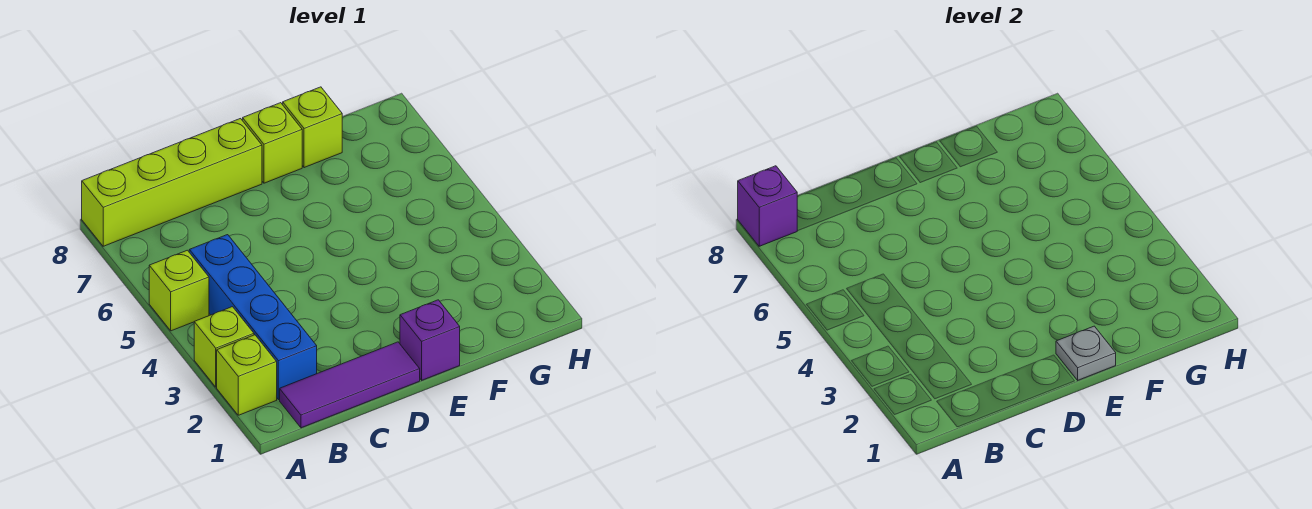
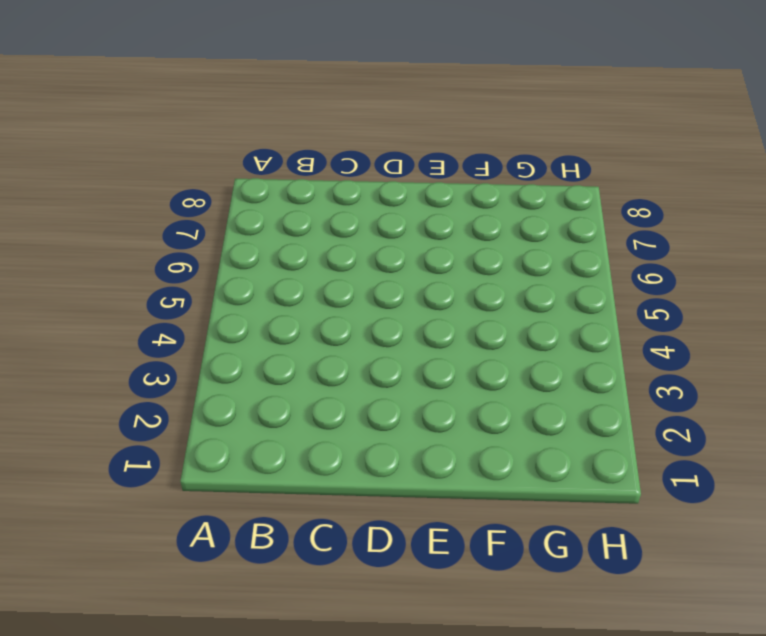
none -> lime 1x1 brick [217,335,277,415]
none -> lime 1x1 brick [194,307,254,387]

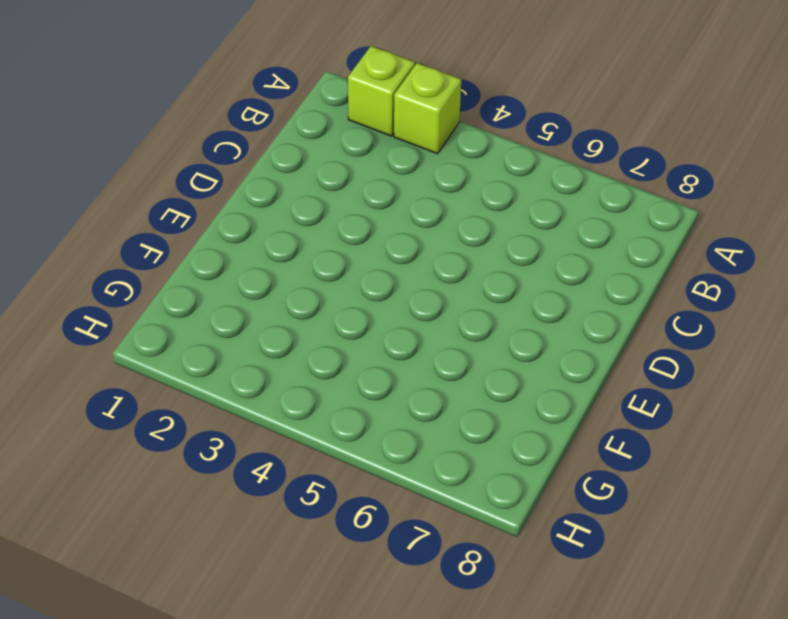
none -> lime 1x1 brick [149,250,209,331]
none -> lime 1x4 brick [82,119,262,246]

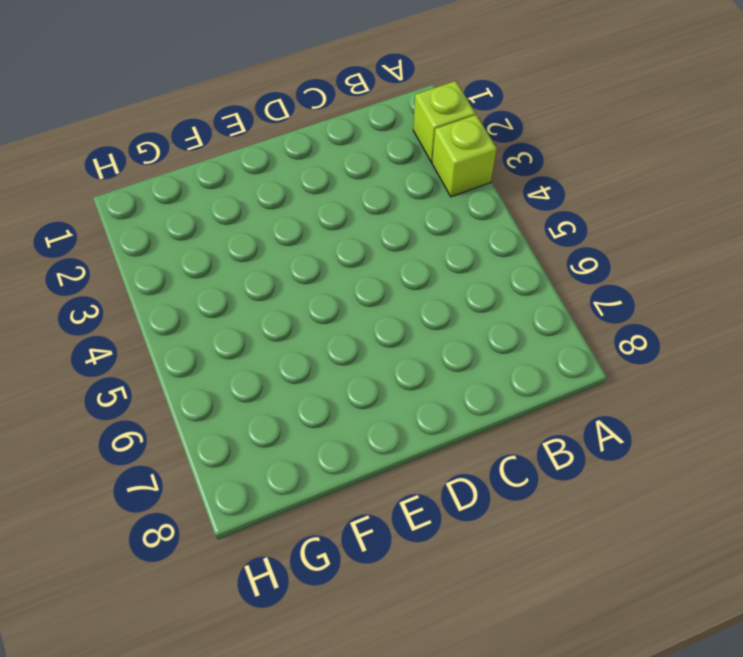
none -> lime 1x1 brick [149,250,209,331]
none -> lime 1x4 brick [82,119,262,246]

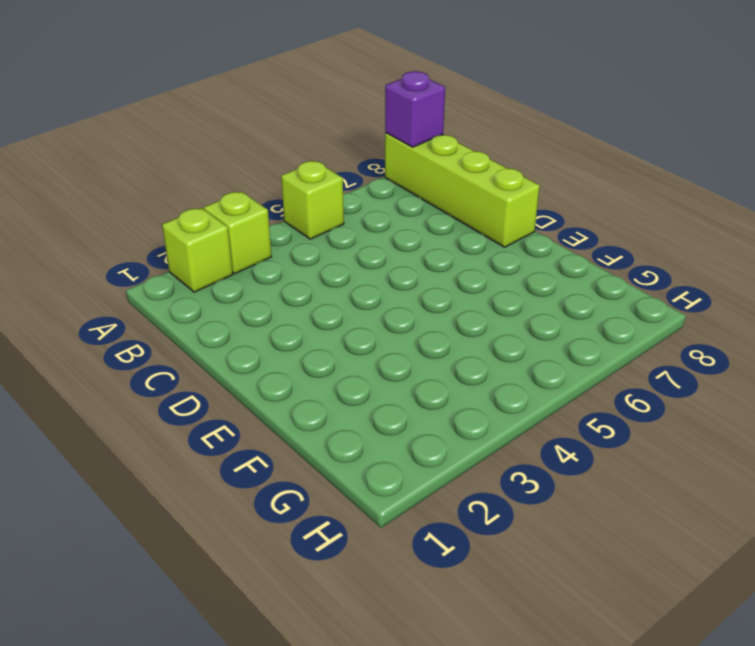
none -> purple 1x3 tile [280,342,420,428]
none -> blue 1x4 brick [189,235,317,400]

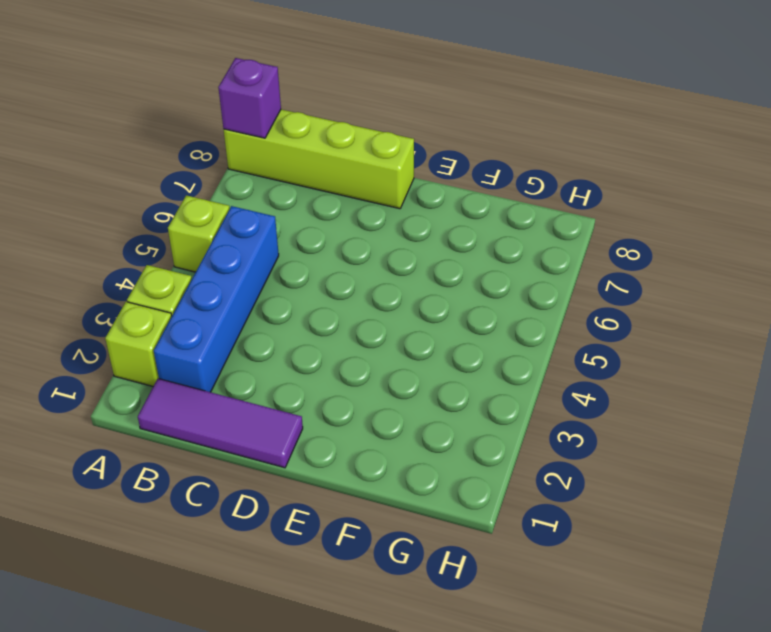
none -> purple 1x1 brick [400,300,460,380]
none -> lime 1x1 brick [243,103,302,183]

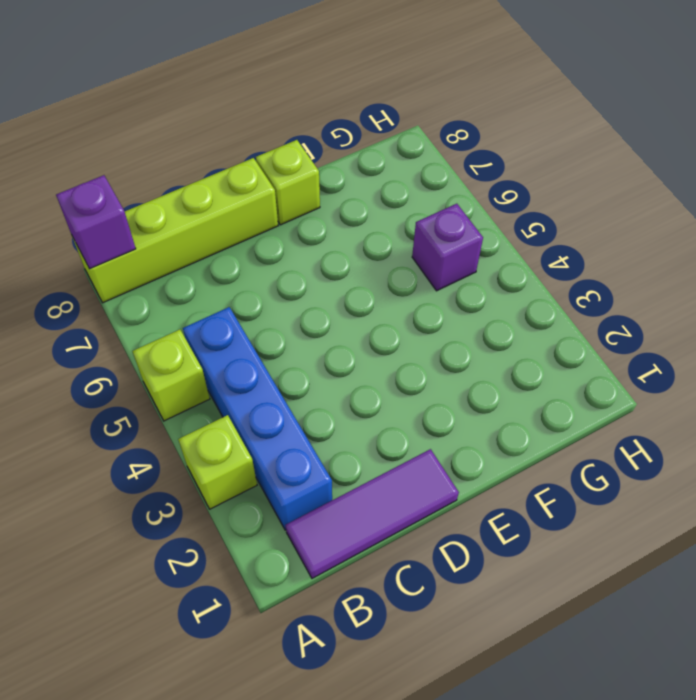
purple 1x1 brick [412,204,483,291] -> purple 1x1 brick moved to [400,300,460,380]
none -> lime 1x1 brick [217,335,277,415]
none -> lime 1x1 brick [283,87,342,168]

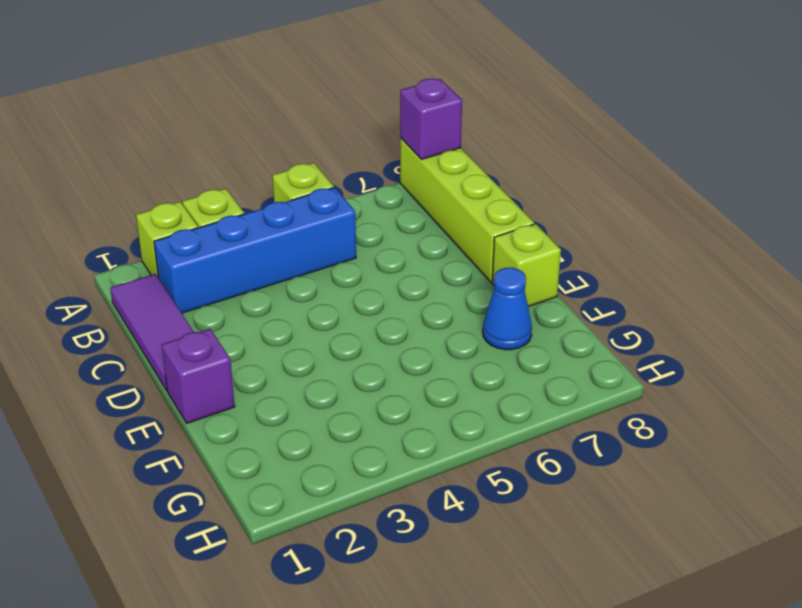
blue 1x1 cone [483,268,532,350] -> none
none -> lime 1x1 brick [283,87,342,168]
none -> grey 1x1 plate [1056,326,1116,380]

